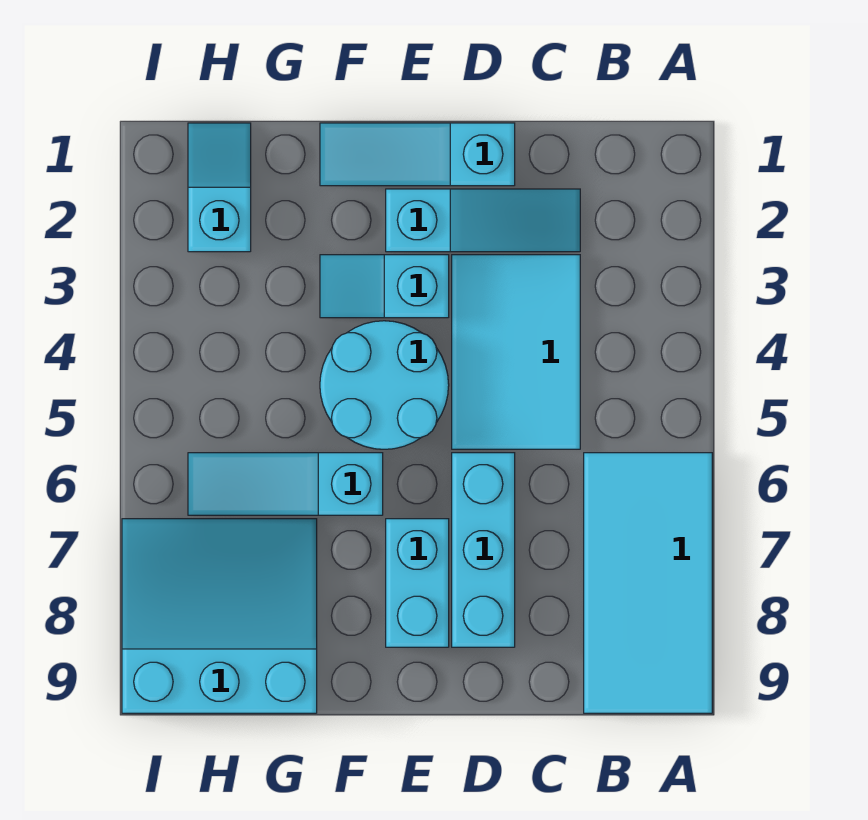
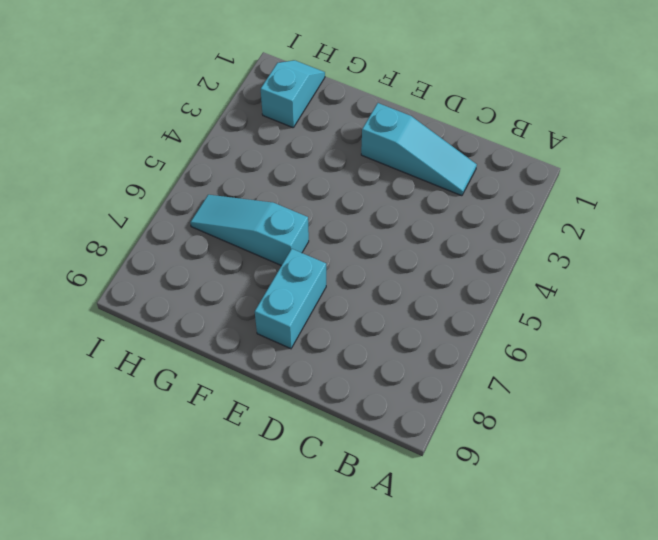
none -> cyan 2x4 tile [584,453,712,713]
none -> cyan 2x3 tile [452,255,580,449]

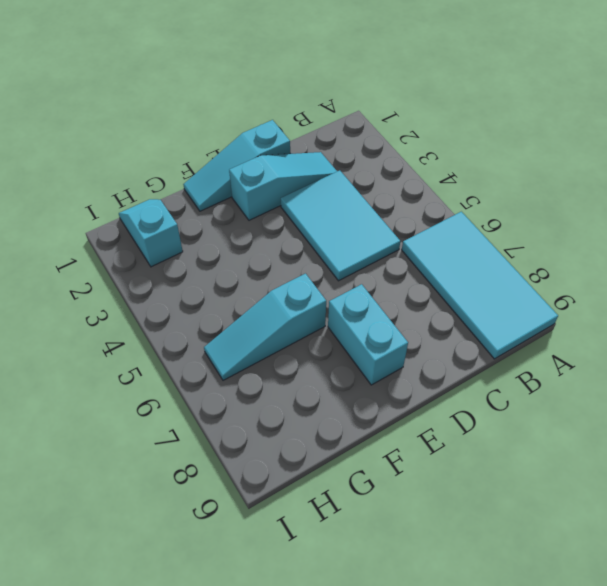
none -> cyan 1x3 brick [452,453,515,647]
none -> cyan 1x2 slope [320,255,449,318]

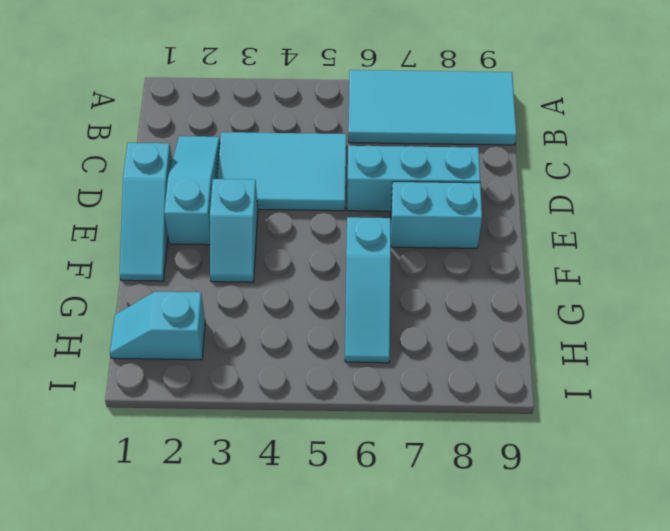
none -> cyan 2x2 round brick [320,321,449,449]
none -> cyan 3x3 slope [122,519,317,713]

